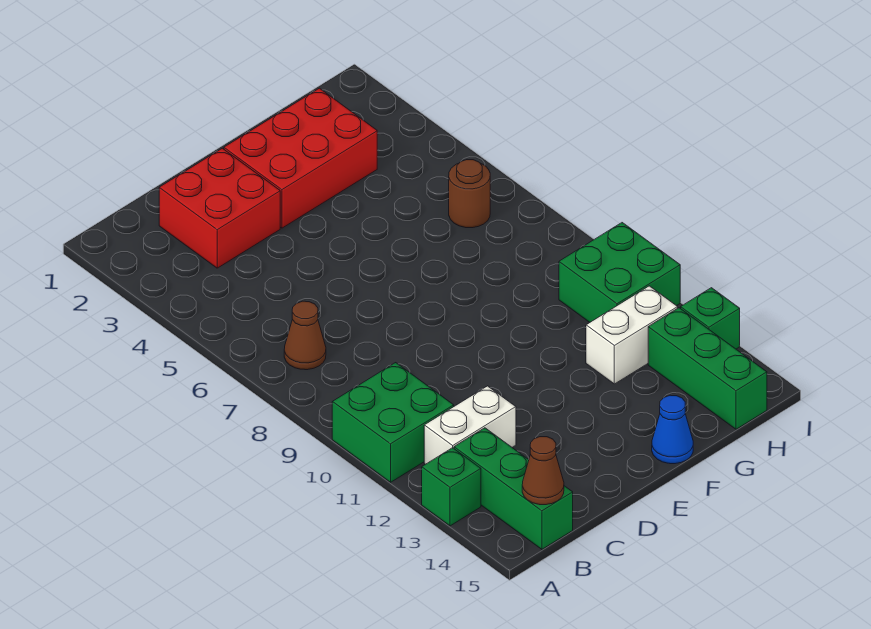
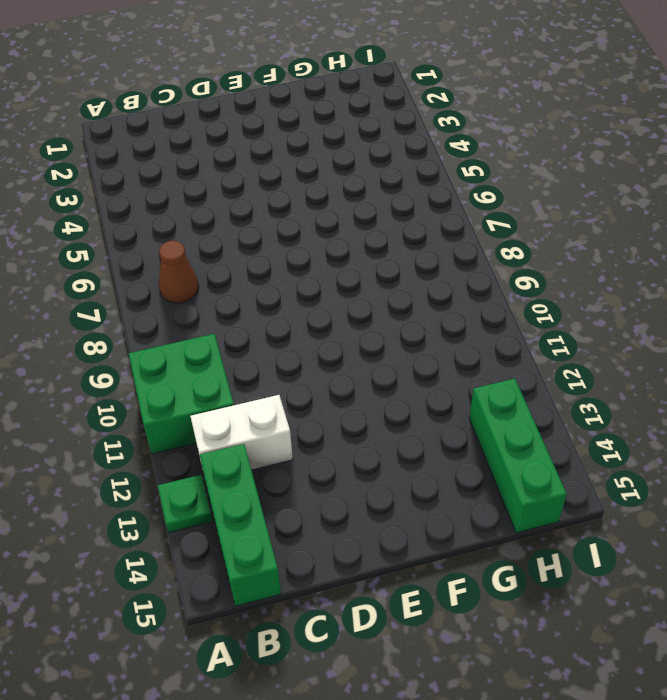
green 1x1 plate [158,475,212,533] -> green 1x1 brick [422,448,481,526]
none -> red 2x2 brick [159,148,280,268]
none -> red 2x3 brick [224,88,377,228]
none -> blue 1x1 cone [652,395,693,464]

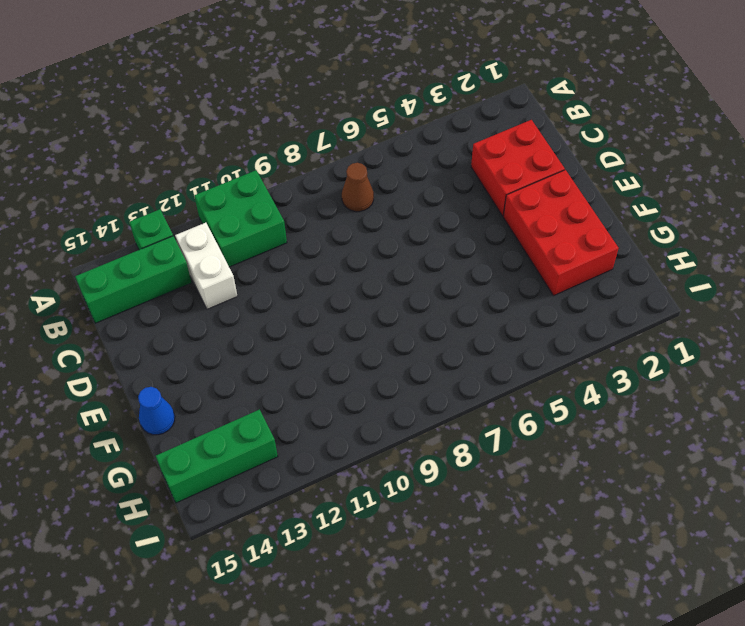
none -> white 1x2 brick [586,286,678,384]
none -> brown 1x1 round brick [449,160,490,228]
none -> green 2x2 brick [559,223,680,322]

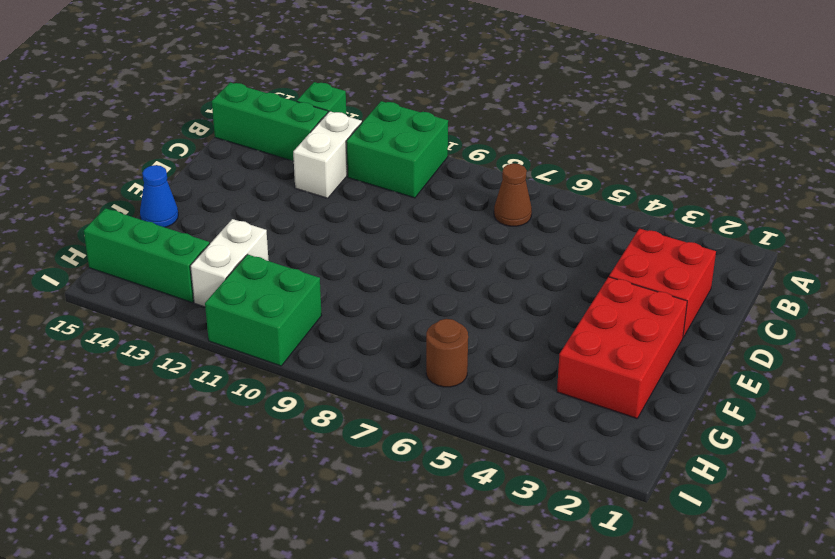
none -> green 1x1 brick [681,288,740,349]
none -> brown 1x1 cone [522,437,564,505]

